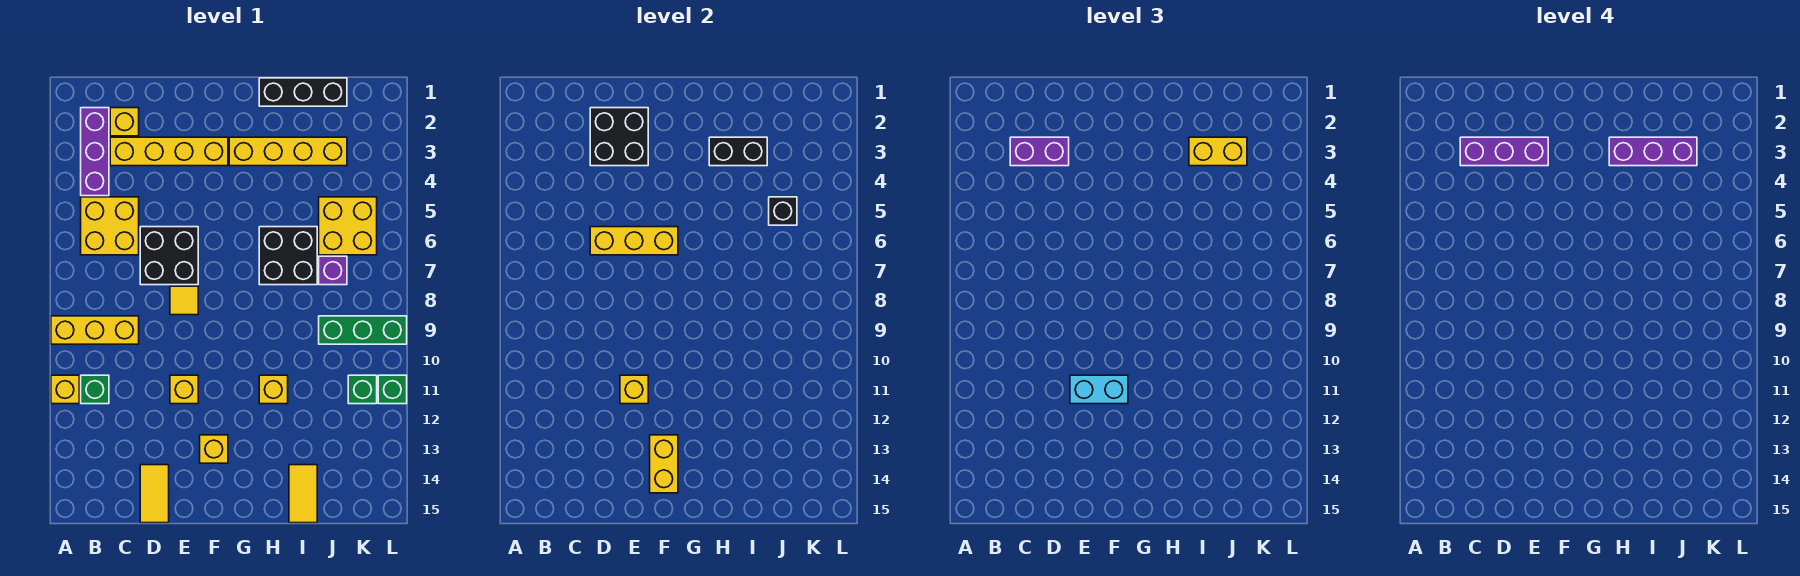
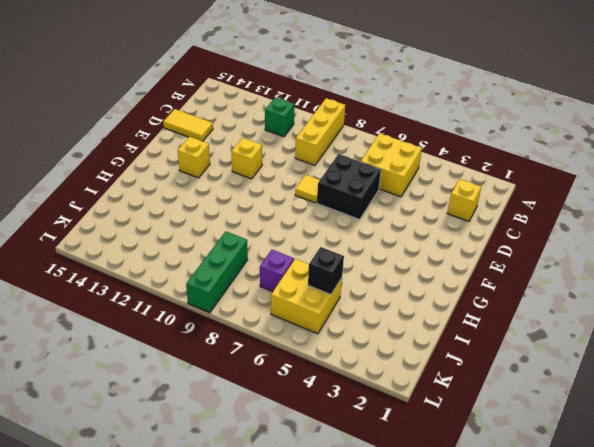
none -> yellow 1x1 brick [51,375,79,404]
none -> purple 1x3 brick [81,108,109,196]
none -> yellow 1x4 brick [110,137,228,166]
none -> yellow 1x4 brick [229,137,347,166]

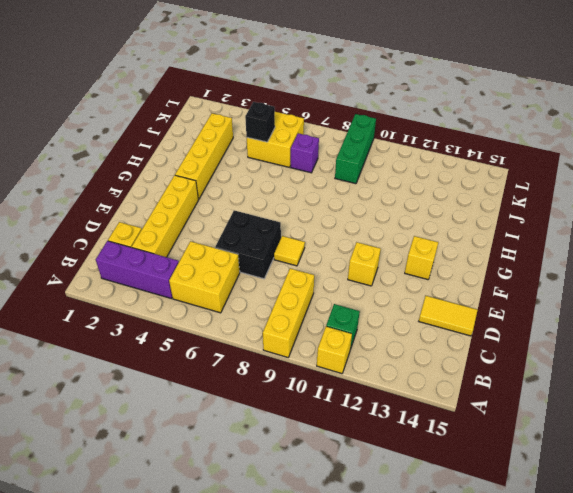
none -> black 1x3 brick [259,78,347,106]
none -> black 2x2 brick [259,227,317,285]
none -> yellow 1x1 brick [259,375,288,404]
none -> yellow 1x2 tile [289,465,317,523]

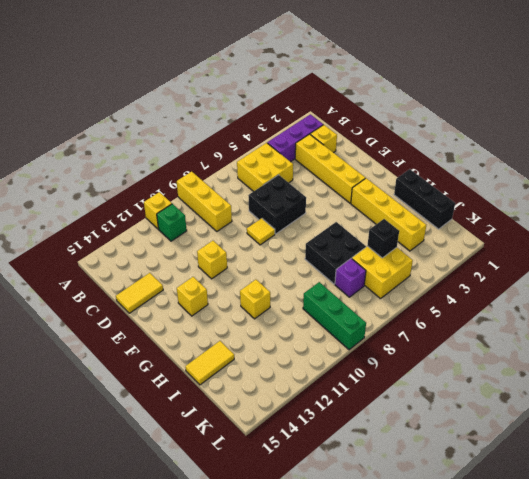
none -> green 1x1 brick [348,375,377,404]
none -> green 1x1 brick [378,375,407,404]
none -> black 2x2 brick [590,108,648,166]
none -> yellow 1x3 brick [590,227,678,255]

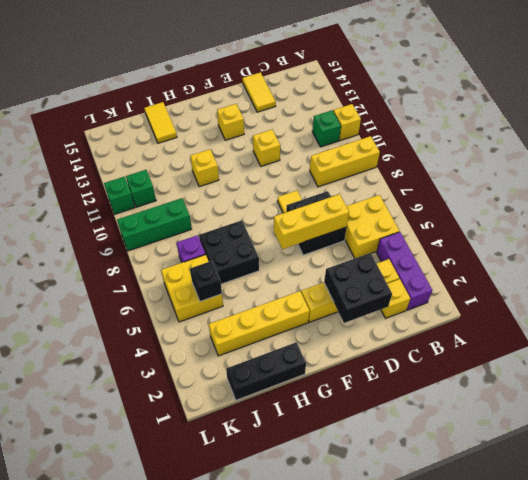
none -> yellow 1x1 brick [620,375,648,404]
none -> yellow 1x2 brick [650,435,678,493]
none -> black 1x2 brick [709,137,767,166]
none -> purple 1x2 brick [1010,137,1069,166]

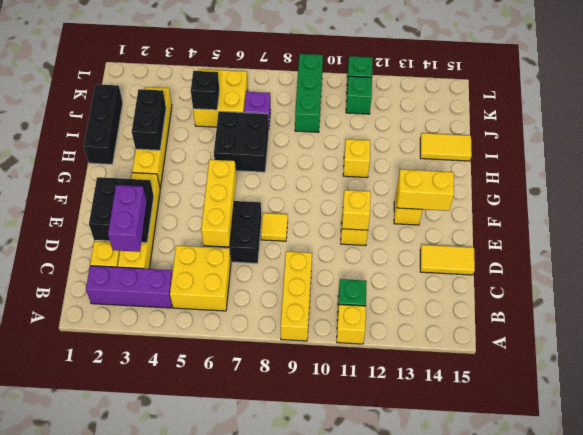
none -> cyan 1x2 brick [1070,375,1128,404]
none -> yellow 1x2 brick [1189,137,1247,166]
none -> purple 1x3 brick [1460,137,1548,166]
none -> purple 1x3 brick [1609,137,1697,166]

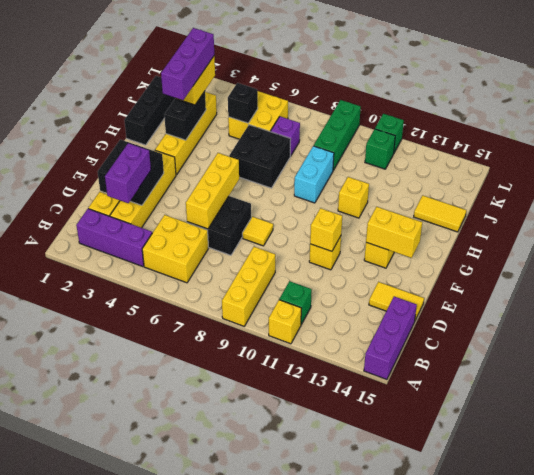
purple 1x3 brick [364,296,417,380] -> purple 1x3 brick moved to [1460,137,1548,166]
cyan 1x2 brick [294,146,334,203] -> cyan 1x2 brick moved to [1070,375,1128,404]

